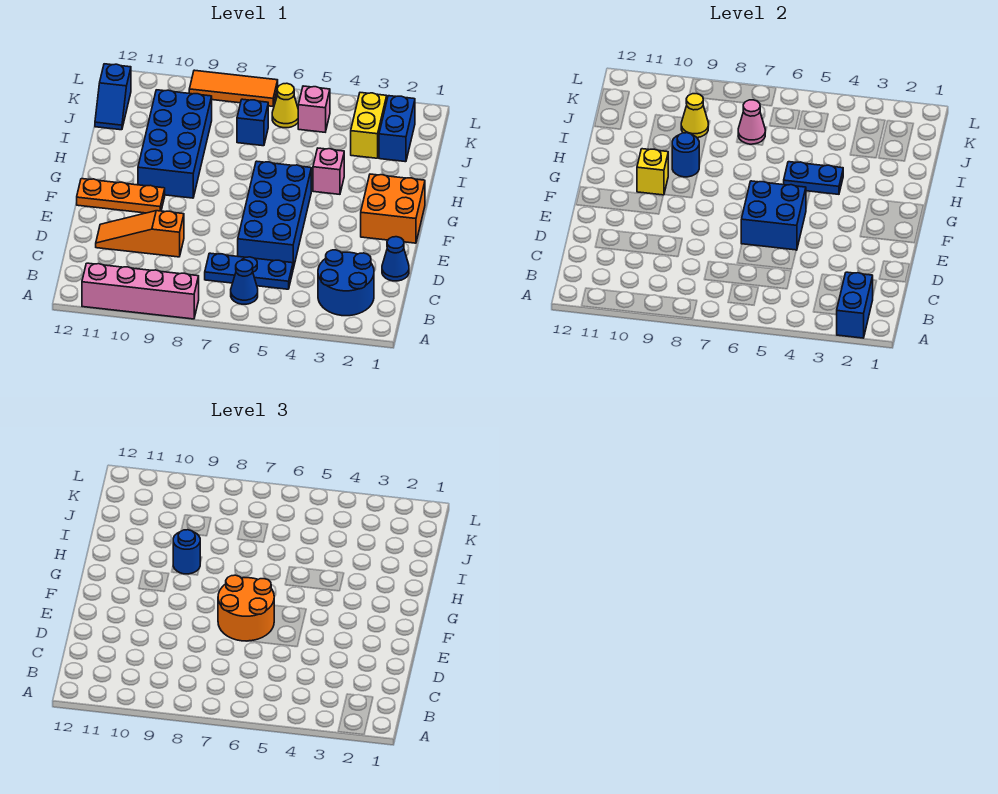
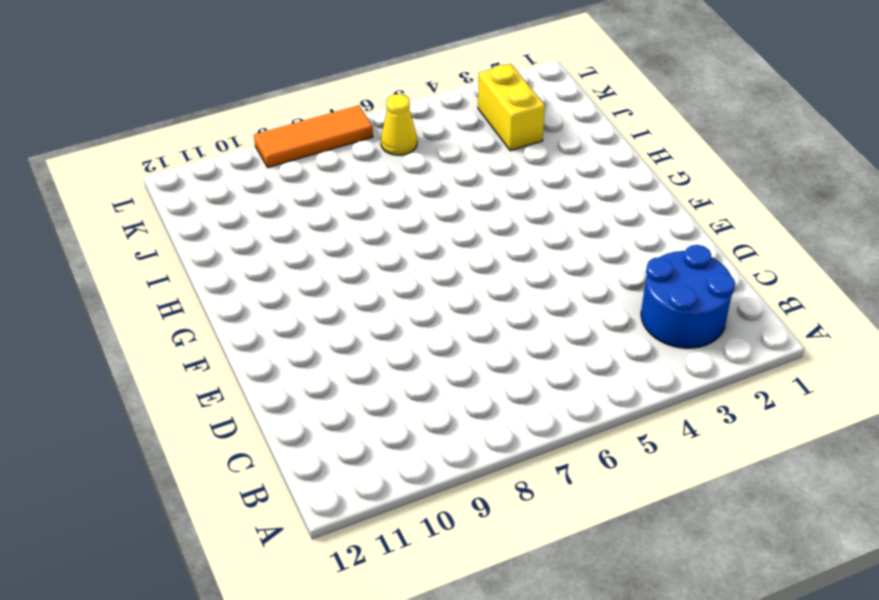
none -> pink 1x4 brick [82,263,199,319]
none -> blue 1x1 cone [231,260,258,304]
none -> blue 1x3 plate [205,253,293,289]

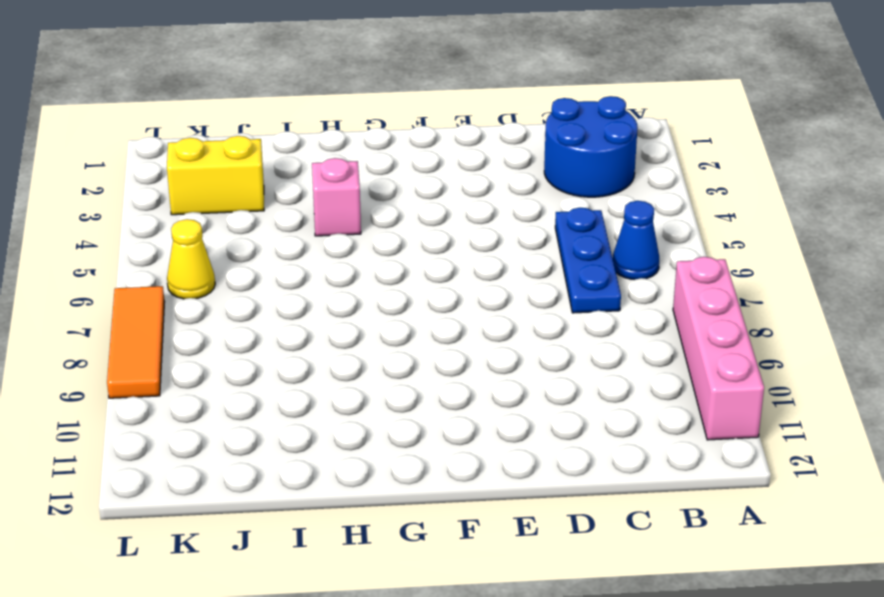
none -> blue 1x1 cone [382,237,409,281]
none -> blue 2x4 brick [238,161,311,268]
none -> orange 1x3 slope [96,211,184,257]

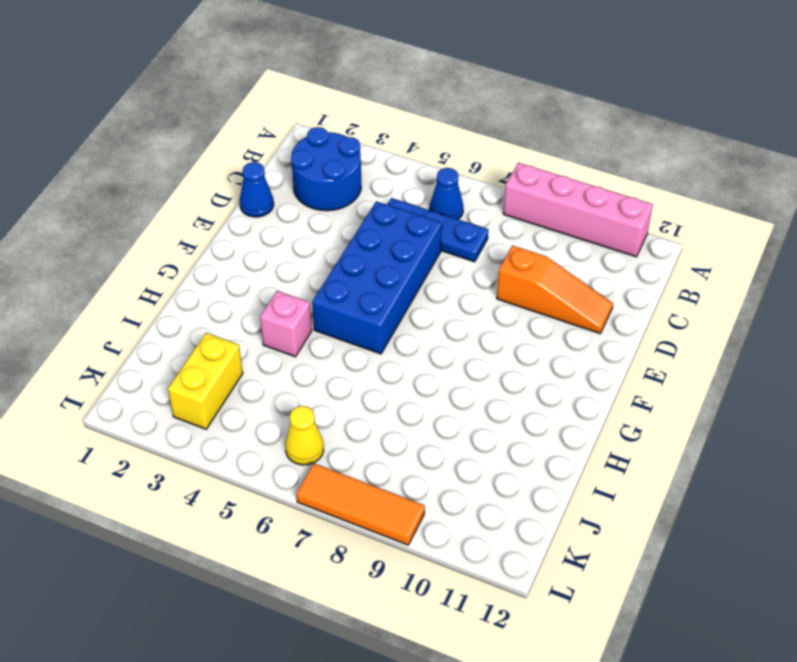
none -> orange 2x2 brick [361,174,425,243]
none -> orange 1x3 plate [77,179,165,213]
none -> blue 2x4 brick [138,90,212,198]

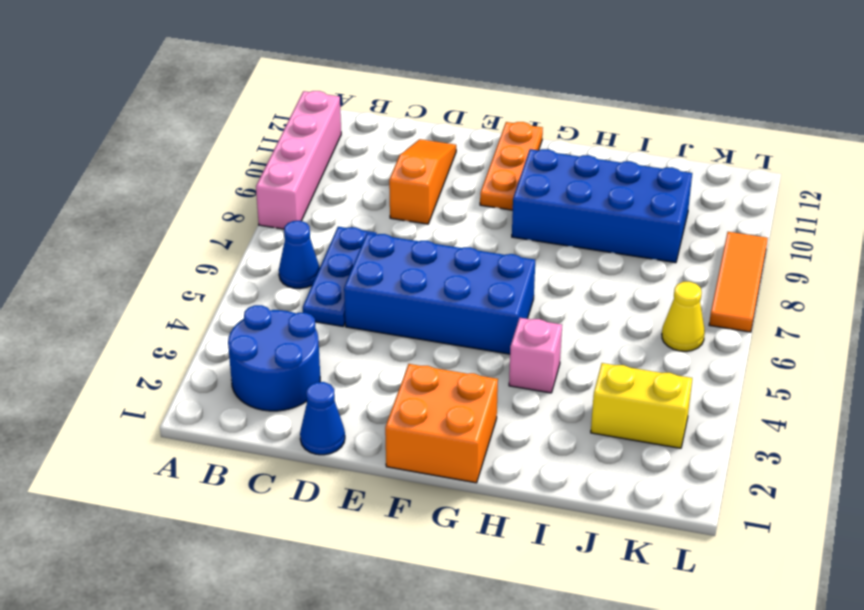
none -> blue 1x2 brick [379,96,415,162]
none -> blue 1x1 brick [237,99,268,146]
none -> blue 1x2 slope [95,64,131,130]

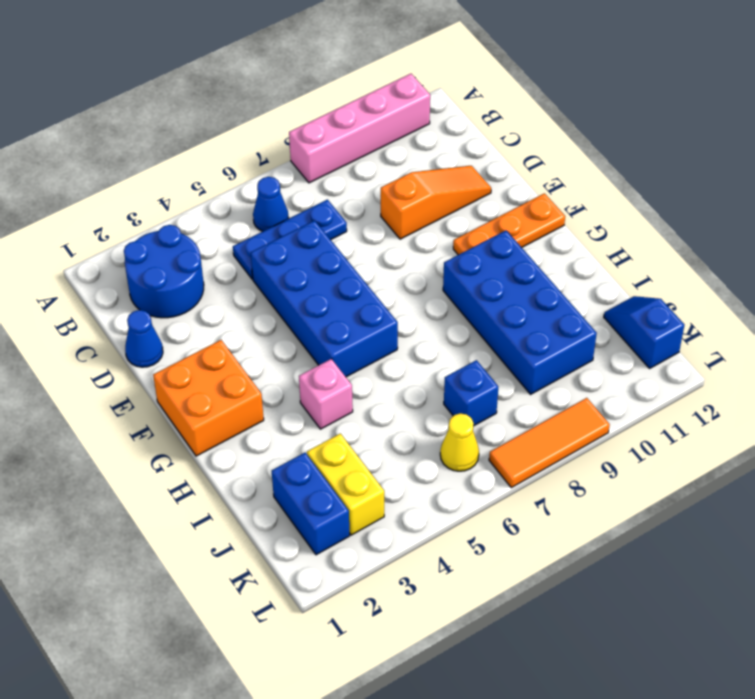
none -> pink 1x1 brick [298,86,330,132]
none -> blue 1x2 brick [837,272,873,338]
none -> blue 2x2 brick [741,181,806,250]

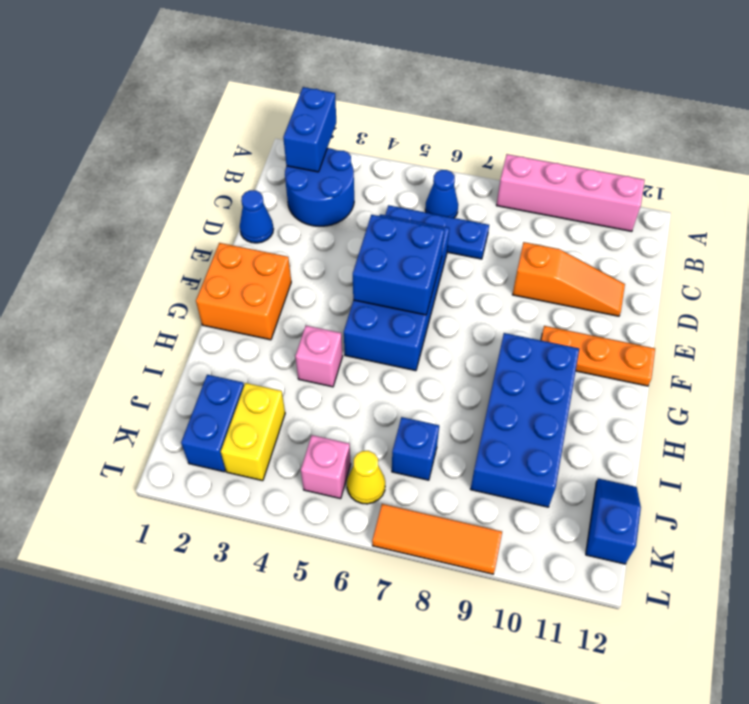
none -> yellow 1x1 brick [637,149,668,195]
none -> blue 1x2 plate [784,162,843,194]
none -> blue 1x1 round brick [672,133,699,177]

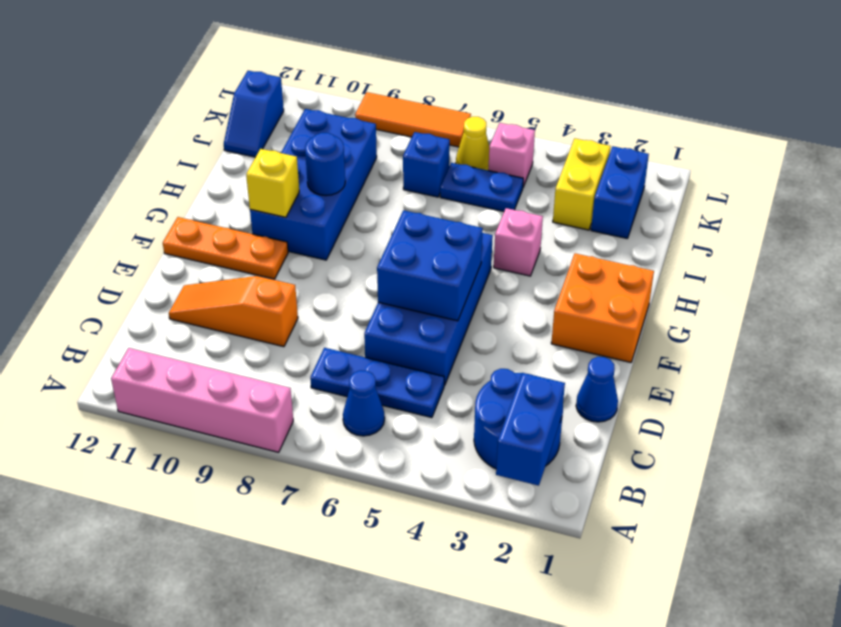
blue 1x2 plate [440,163,523,211] -> blue 1x2 plate moved to [784,162,843,194]
none -> pink 1x1 cone [738,100,765,144]
none -> yellow 1x1 cone [681,94,708,138]
none -> orange 2x2 round brick [218,575,274,641]

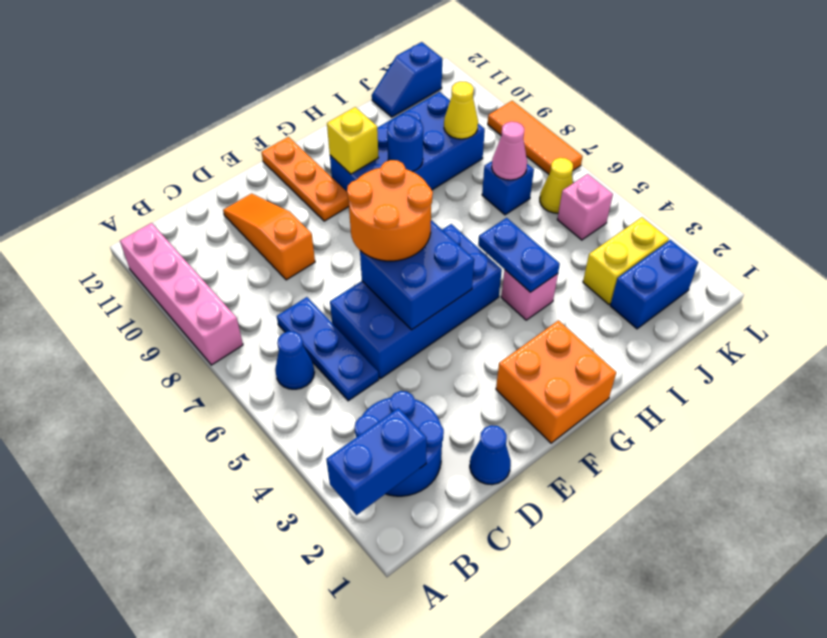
none -> blue 1x1 round brick [173,530,200,574]

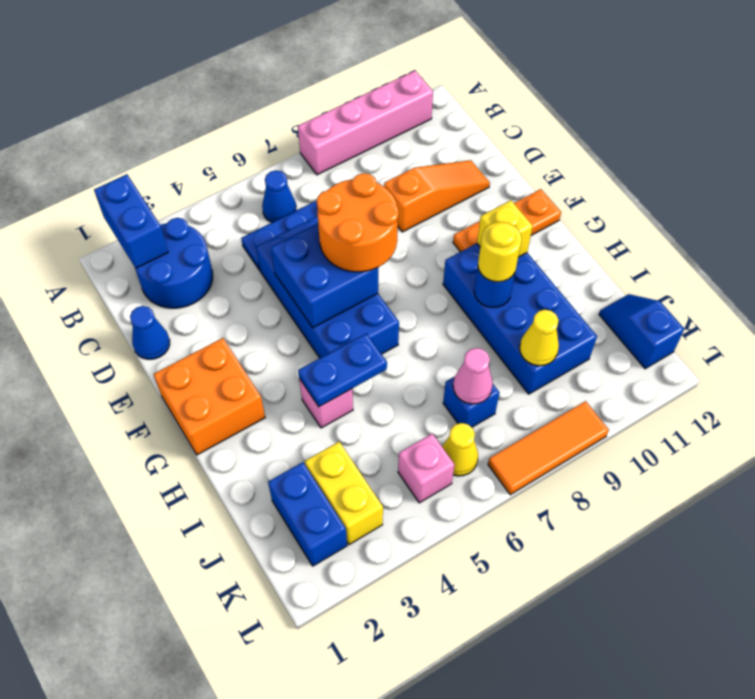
yellow 1x1 round brick [478,222,522,282] -> blue 1x1 round brick [173,530,200,574]

